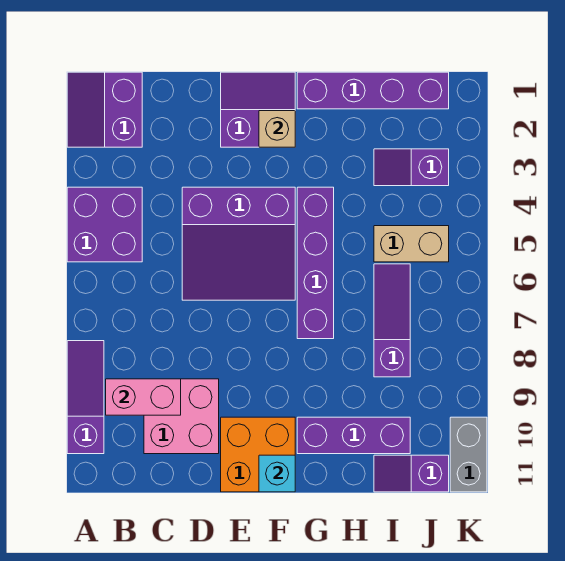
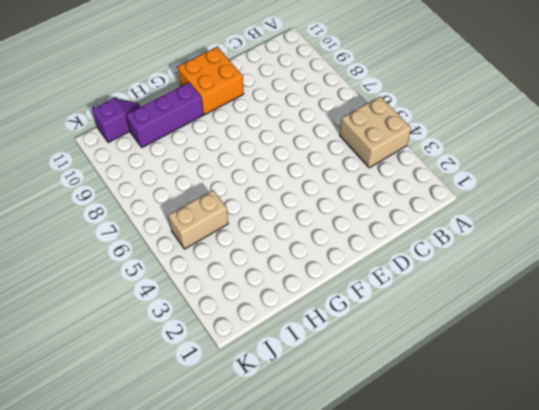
tan 2x2 brick [340,96,411,168] -> purple 2x2 brick [67,187,142,262]
none -> purple 2x2 slope [67,72,142,147]
none -> purple 1x3 slope [67,341,104,454]
none -> pink 2x2 brick [144,379,219,454]

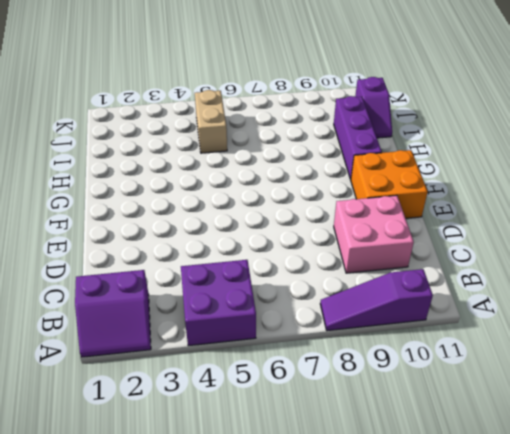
none -> purple 3x3 slope [182,187,295,300]
none -> purple 2x2 slope [221,72,295,147]
none -> purple 1x4 brick [297,72,449,109]

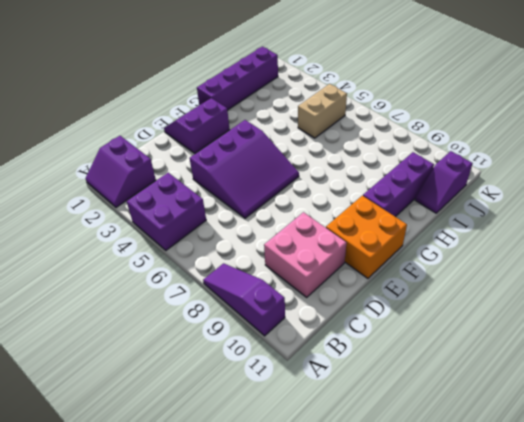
none -> purple 1x4 brick [297,187,334,339]
none -> purple 1x2 slope [374,149,449,186]
none -> purple 1x3 slope [374,264,410,377]

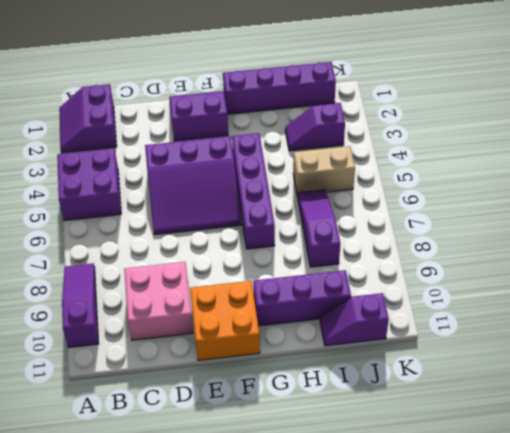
none -> grey 1x2 brick [450,417,487,492]
none -> pink 1x2 brick [106,379,181,415]
none -> tan 1x1 brick [259,111,295,147]

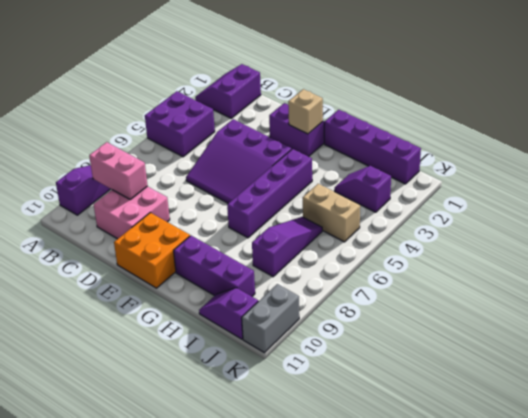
none -> cyan 1x1 brick [259,455,295,492]

